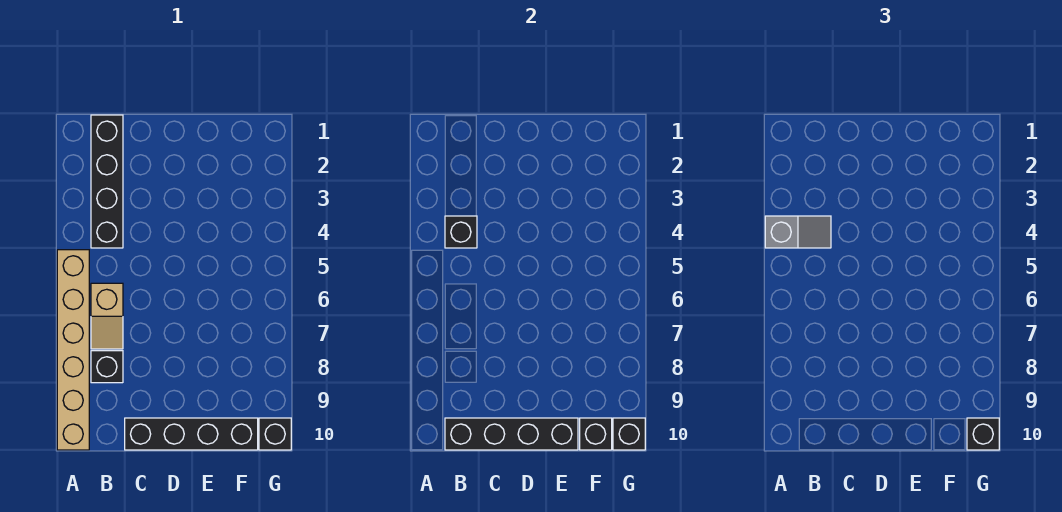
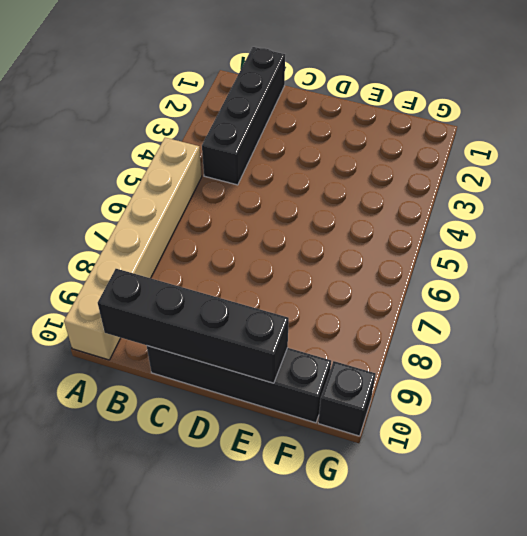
none -> tan 1x2 slope [91,283,123,349]
none -> black 1x1 brick [91,351,123,383]
none -> black 1x1 brick [445,216,477,248]

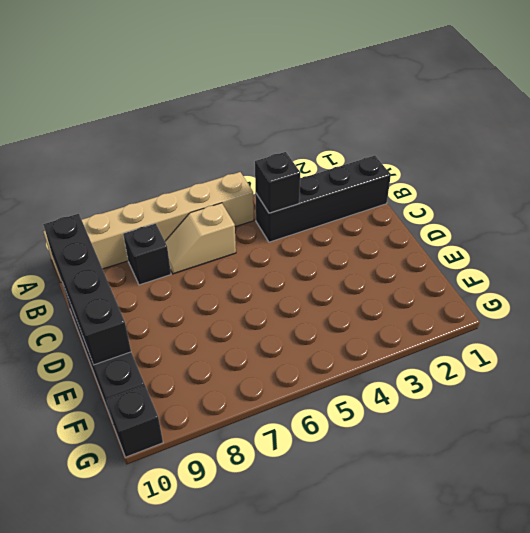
none -> black 1x1 brick [580,418,612,450]
none -> black 1x1 brick [613,418,645,450]
none -> grey 1x2 slope [765,216,831,248]

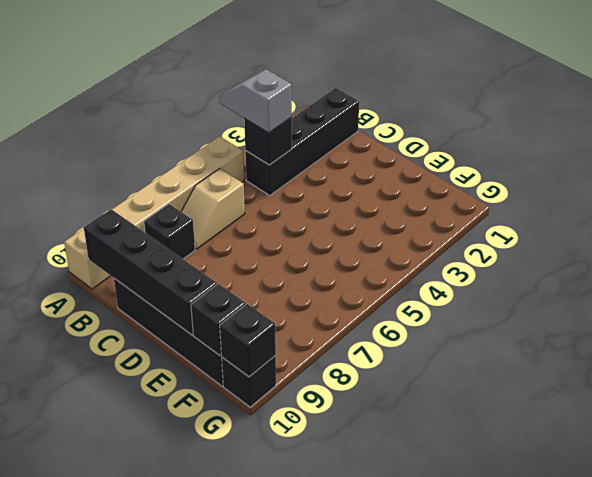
grey 1x2 slope [219,69,292,133] -> grey 1x2 slope turned to [765,216,831,248]
none -> black 1x1 brick [967,418,999,450]

